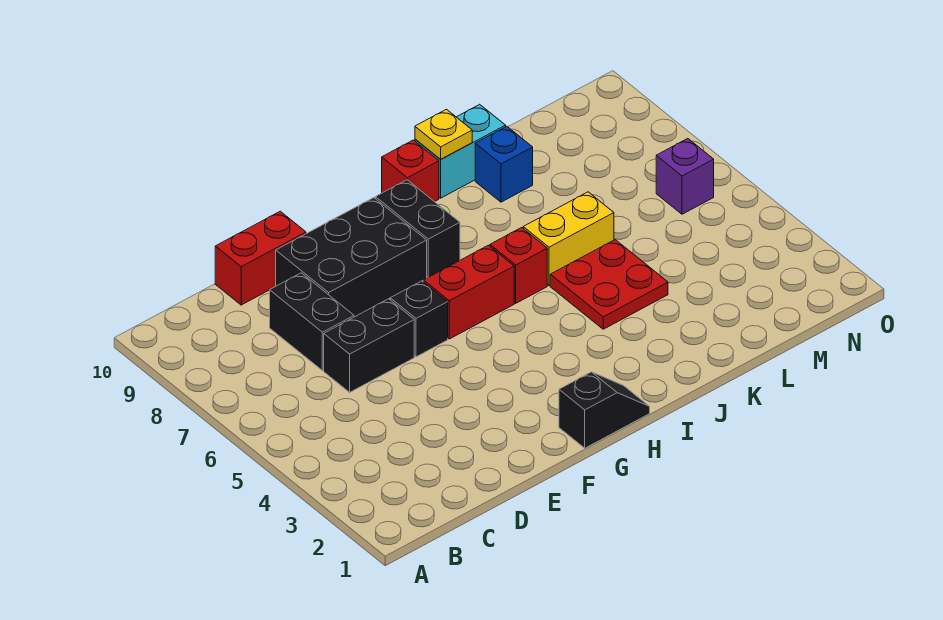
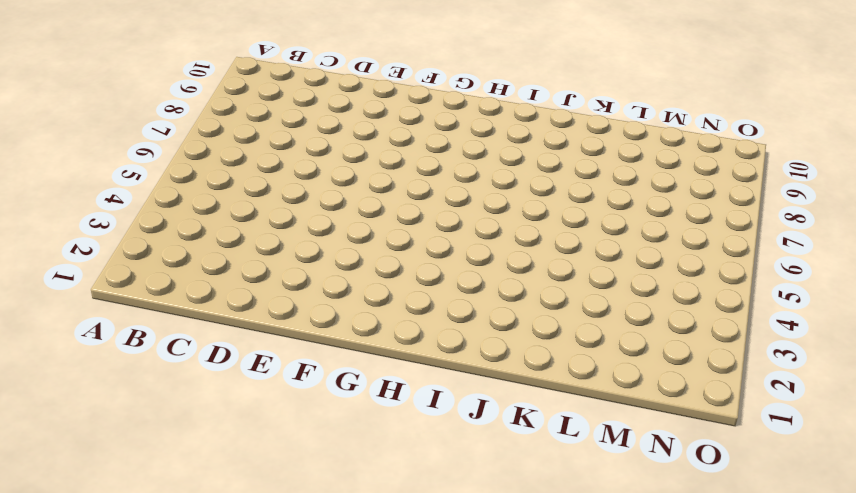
none -> black 1x2 brick [324,299,414,392]
none -> black 1x2 brick [270,273,354,371]
none -> red 1x2 brick [215,211,306,305]

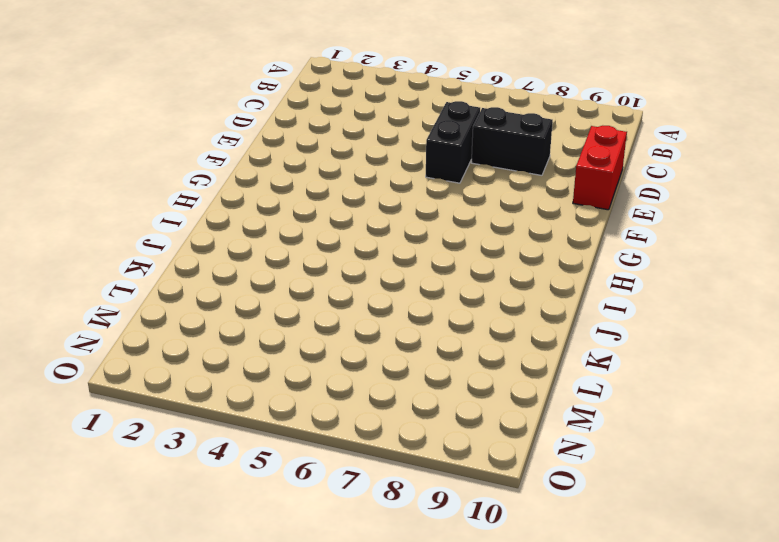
none -> black 2x3 brick [276,198,427,317]
none -> black 1x1 brick [390,281,448,357]
none -> black 1x2 slope [559,372,650,448]

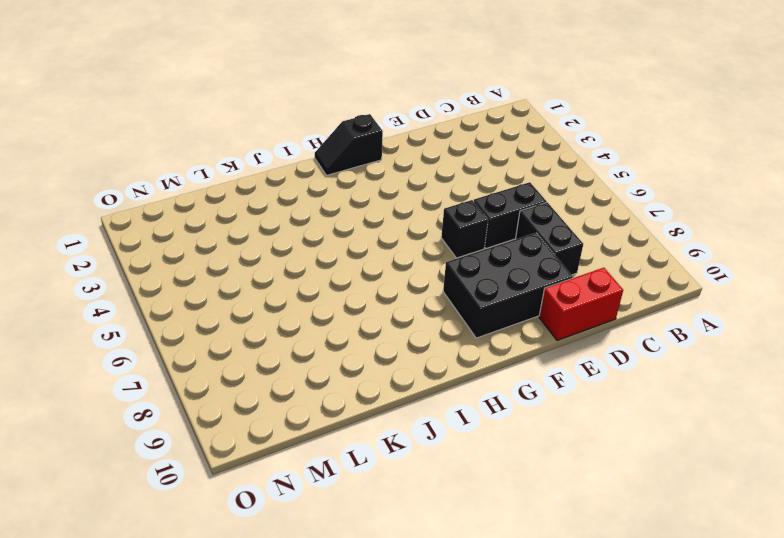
none -> red 1x2 brick [424,245,514,339]
none -> black 1x2 brick [375,180,460,277]
none -> red 1x1 brick [490,228,547,303]

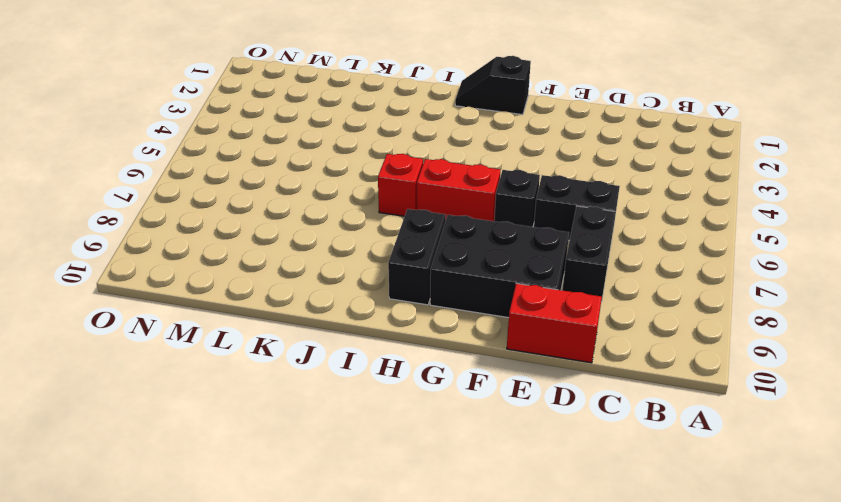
none -> red 1x1 brick [382,140,439,202]
none -> red 2x2 plate [550,240,668,329]
none -> yellow 1x2 brick [523,192,614,286]

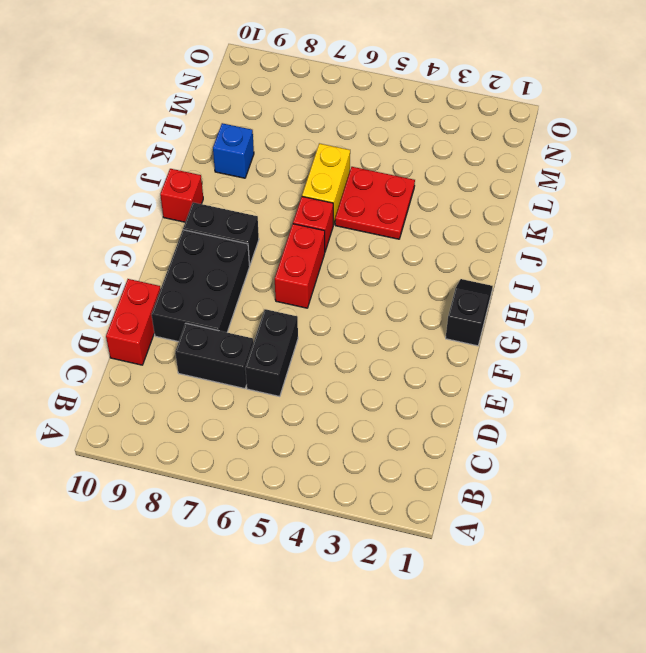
none -> black 1x1 brick [390,281,448,357]
none -> cyan 1x2 brick [415,104,506,198]
none -> purple 1x1 brick [656,139,714,214]

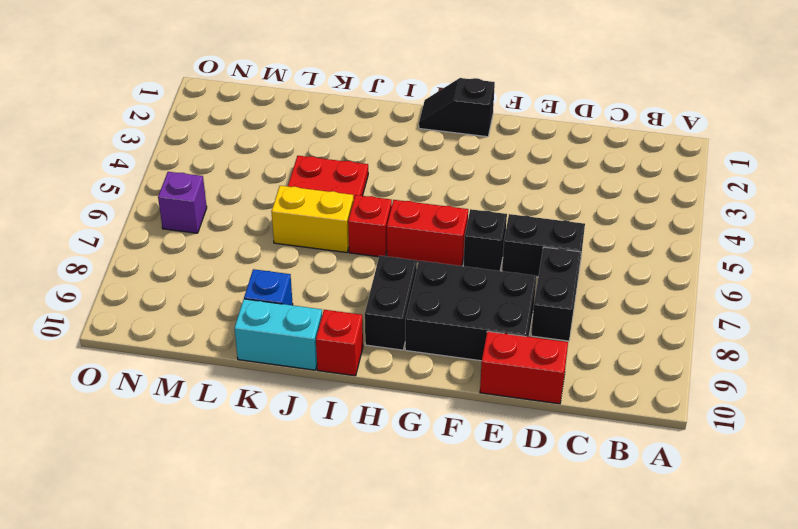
none -> yellow 1x1 plate [415,109,472,159]

